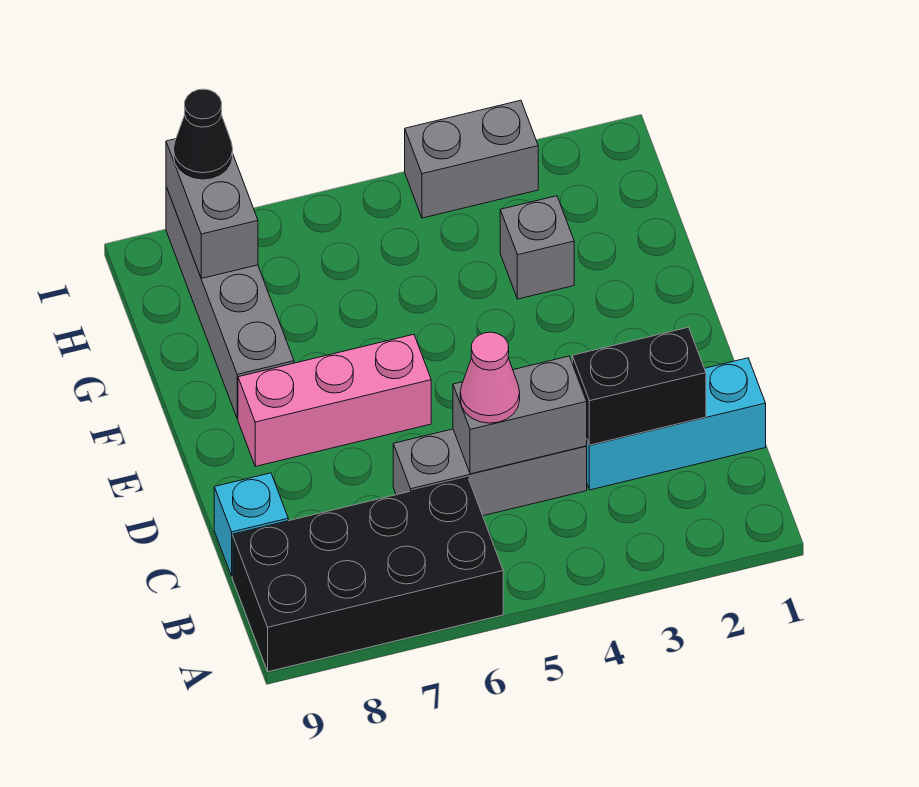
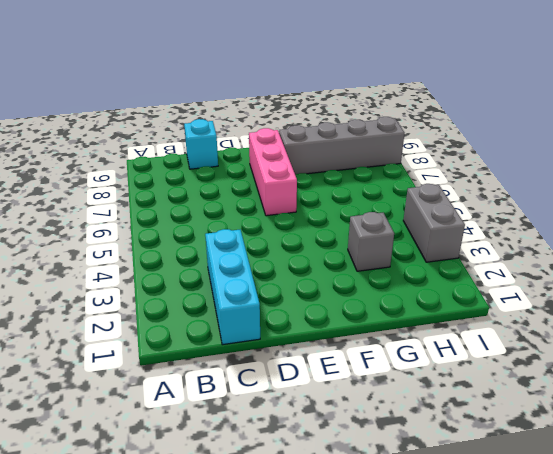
none -> black 2x4 brick [232,478,503,672]
none -> grey 1x3 brick [393,429,587,516]
none -> black 1x2 brick [572,327,706,445]

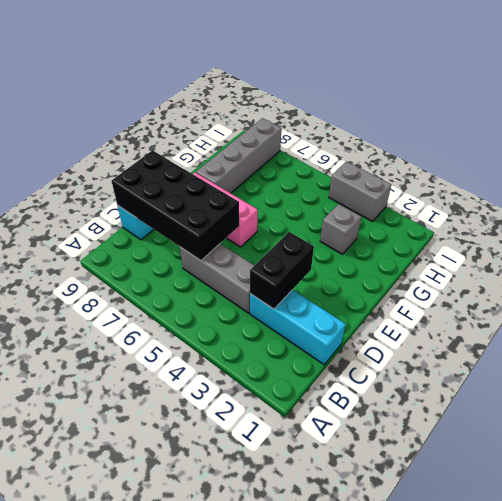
black 1x2 brick [250,232,314,309] -> black 1x2 brick turned to [572,327,706,445]
black 2x4 brick [112,150,239,260] -> black 2x4 brick moved to [232,478,503,672]
none -> grey 1x2 brick [453,356,587,474]
none -> grey 1x2 brick [166,139,258,278]
none -> pink 1x1 cone [460,332,520,423]

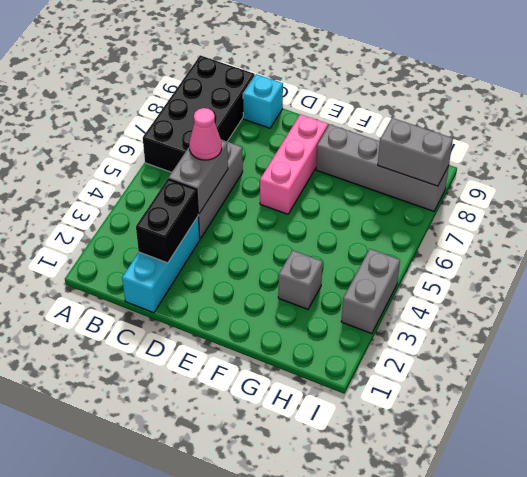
none -> black 1x1 cone [173,89,233,180]

